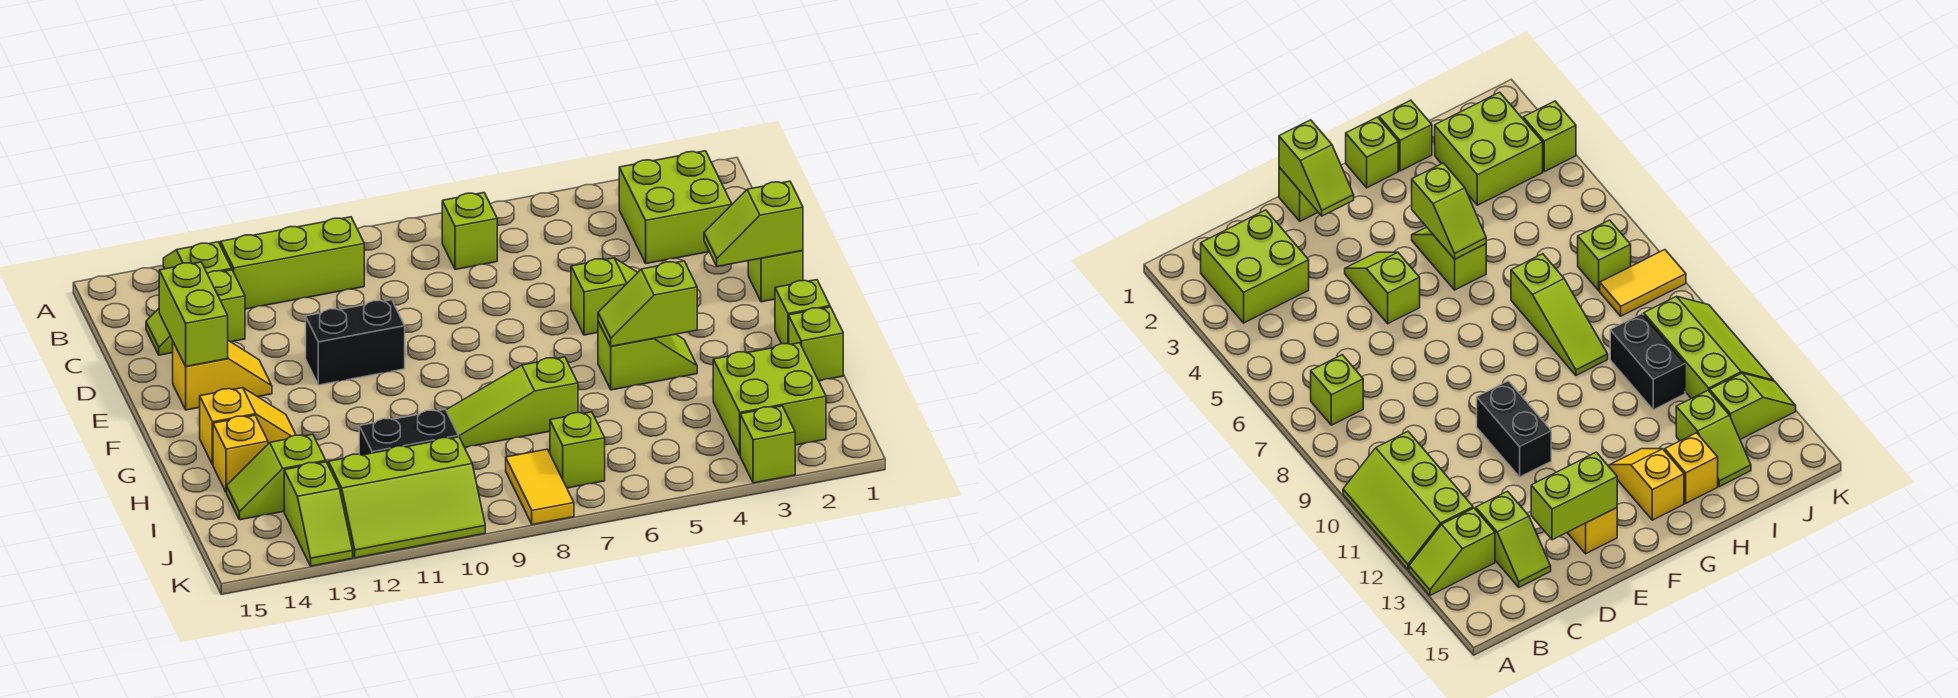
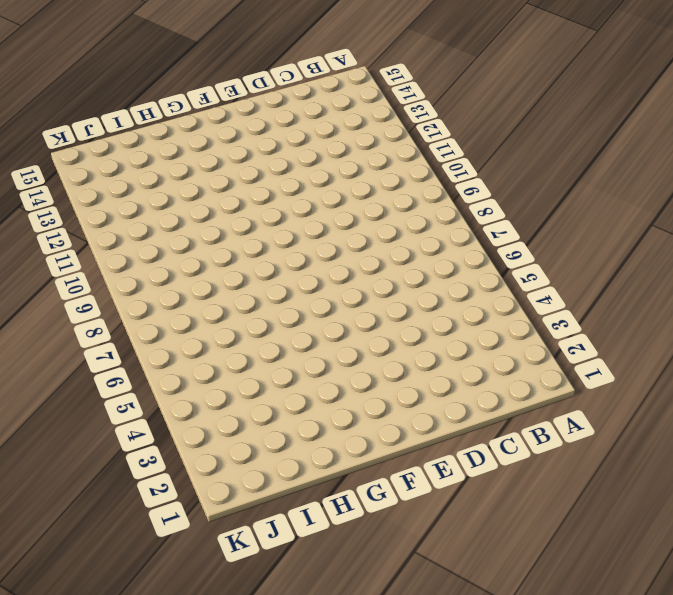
none -> lime 2x3 slope [219,217,364,309]
none -> lime 1x2 slope [163,242,232,273]
none -> lime 2x2 brick [619,151,732,264]

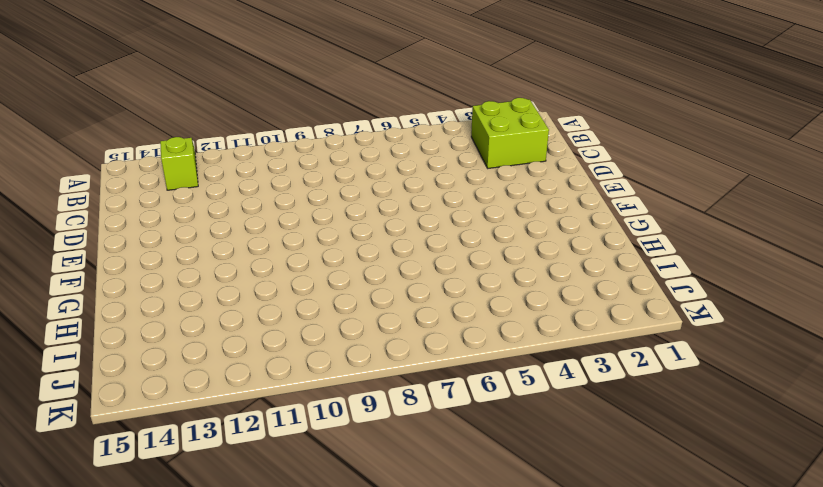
none -> lime 2x3 slope [219,217,364,309]
none -> lime 1x1 brick [442,193,497,270]
none -> lime 1x2 slope [146,270,245,355]

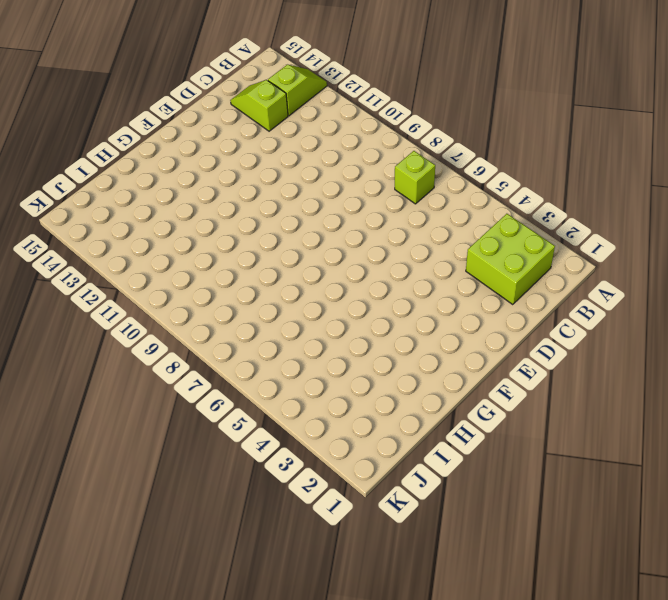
none -> lime 2x3 slope [219,217,364,309]
none -> lime 1x1 brick [748,251,803,302]
none -> lime 1x2 slope [571,258,638,335]

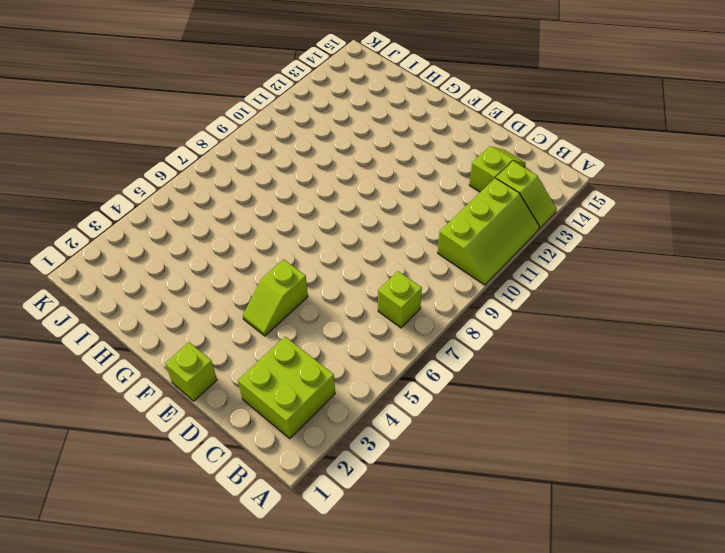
none -> black 1x2 brick [306,300,405,385]
none -> yellow 1x2 slope [173,341,272,410]
none -> lime 1x1 brick [775,280,830,344]

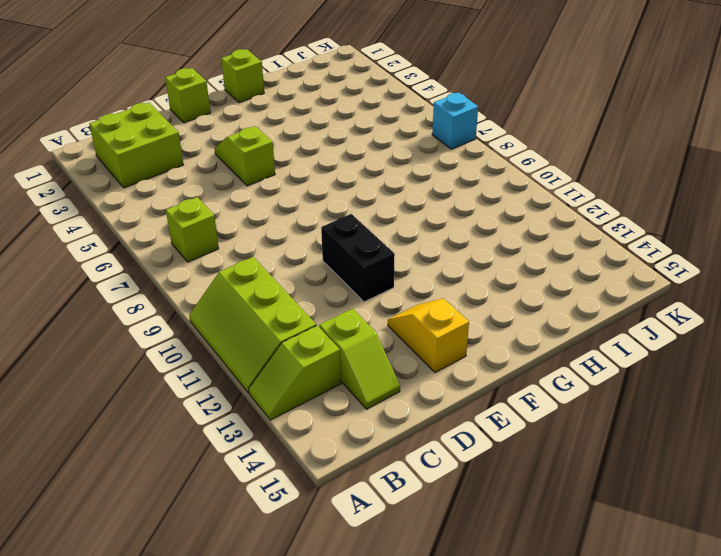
cyan 1x1 brick [432,92,478,149] -> none
none -> lime 1x2 slope [598,322,697,390]
none -> yellow 1x2 slope [200,388,296,465]
none -> lime 1x1 brick [789,307,843,381]

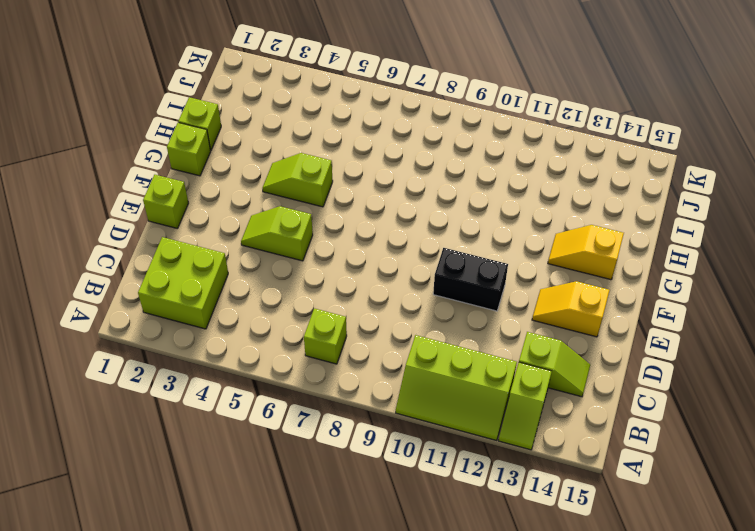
none -> lime 1x3 slope [446,357,578,447]
none -> yellow 1x1 brick [213,415,268,492]
none -> lime 2x2 brick [713,343,826,455]

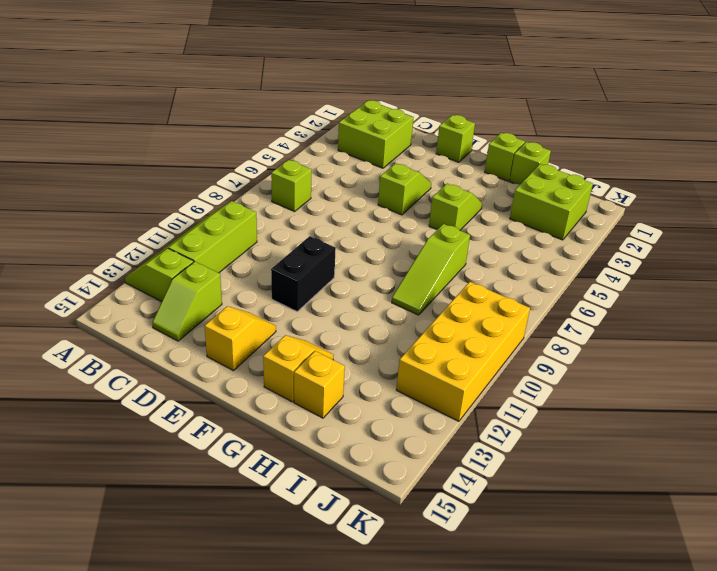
yellow 2x4 brick [396,282,530,421] -> lime 2x3 slope [329,437,485,558]
none -> black 1x2 brick [359,409,459,455]
none -> lime 1x2 slope [227,434,326,520]
none -> lime 1x1 brick [550,412,605,488]

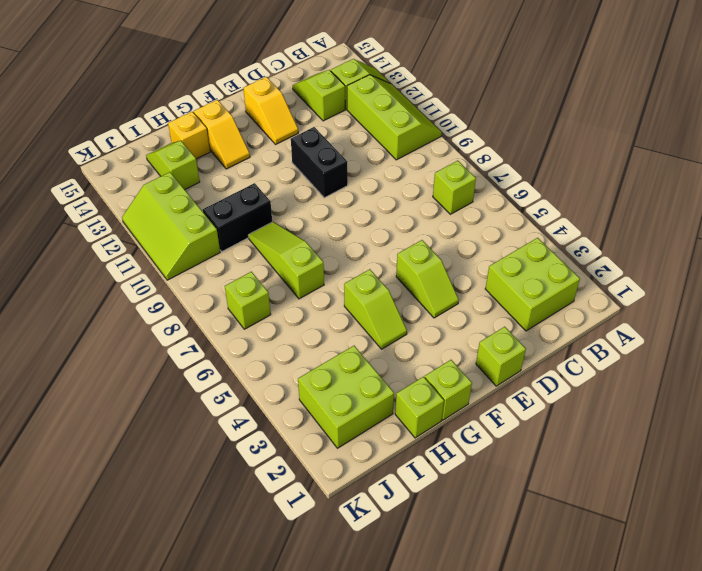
black 1x2 brick [203,183,272,251] -> black 1x2 brick turned to [359,409,459,455]
none -> yellow 1x2 tile [506,449,574,525]
none -> lime 1x2 slope [284,462,353,566]
none -> lime 1x1 brick [740,406,795,483]

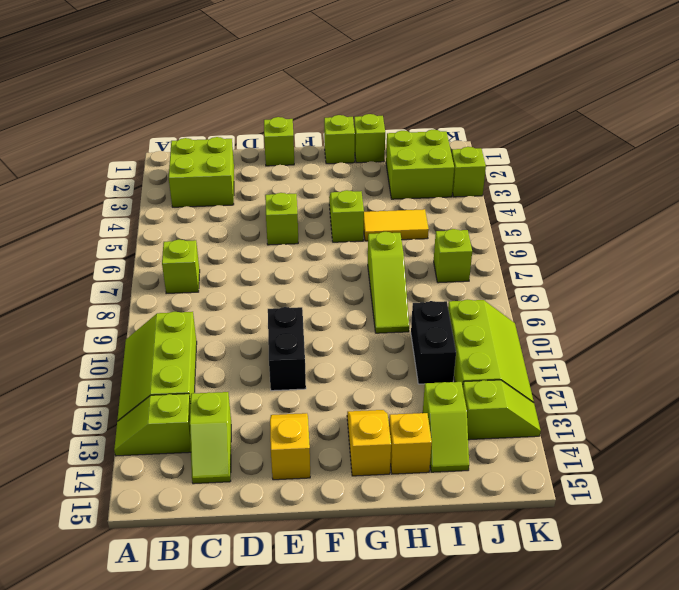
yellow 1x2 tile [364,209,429,241] -> yellow 1x2 tile moved to [506,449,574,525]
none -> lime 1x2 brick [159,262,228,366]
none -> lime 1x2 slope [704,181,803,267]
none -> lime 1x2 slope [598,261,697,346]

